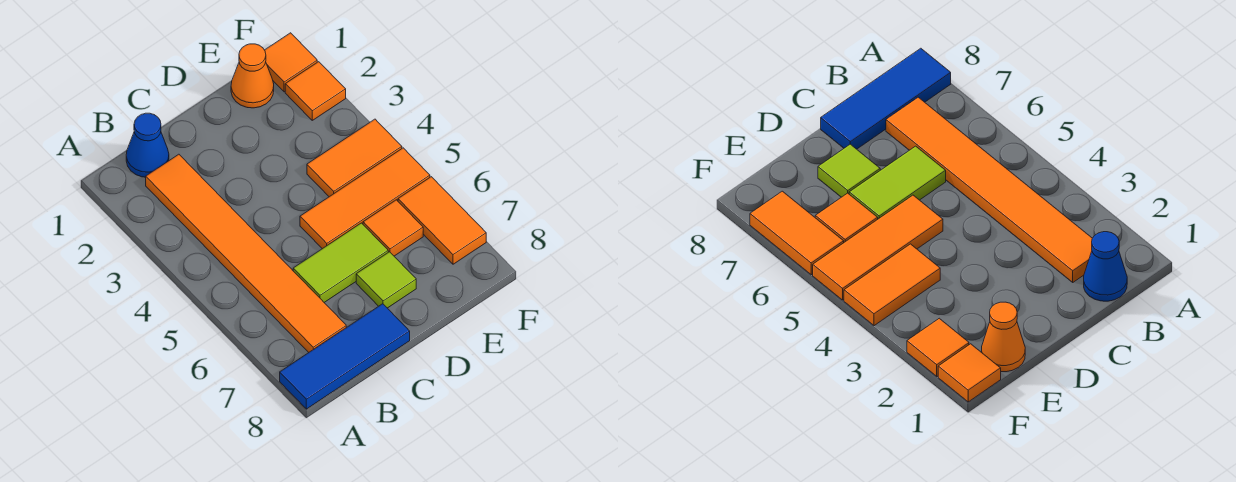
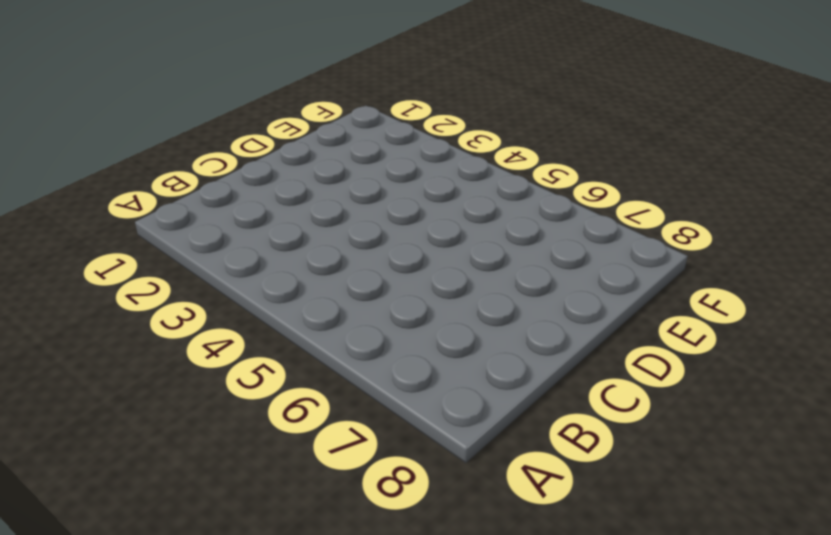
none -> blue 1x3 tile [280,304,410,409]
none -> blue 1x1 cone [126,113,169,177]
none -> orange 1x6 tile [146,154,346,352]

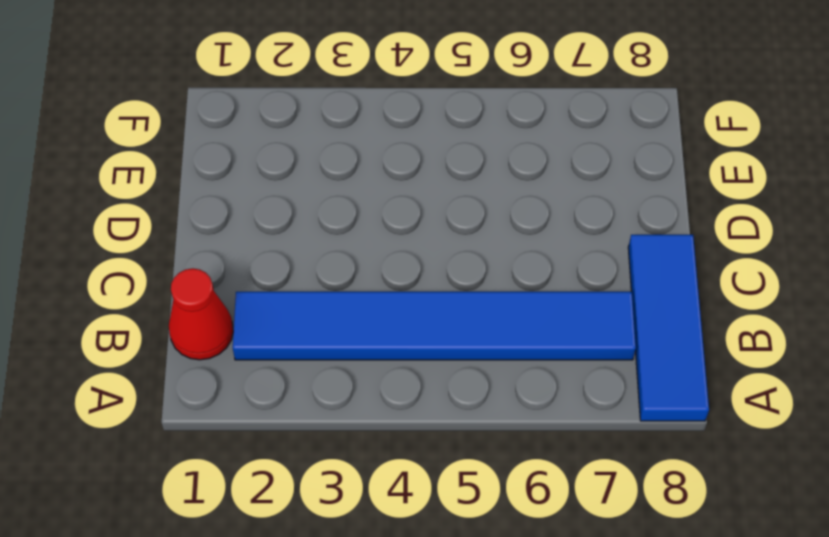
red 1x1 cone [169,268,233,360] -> blue 1x1 cone [126,113,169,177]
blue 1x6 tile [233,292,636,360] -> orange 1x6 tile [146,154,346,352]
none -> lime 1x2 tile [293,223,388,302]
none -> orange 1x3 tile [300,148,430,249]
none -> lime 1x1 tile [356,252,416,308]

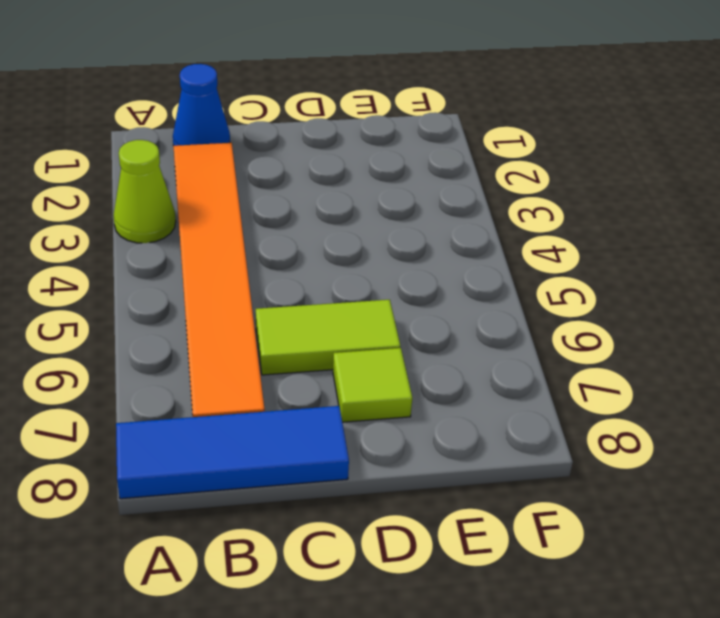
lime 1x1 cone [113,140,176,243] -> none
none -> orange 1x3 tile [300,148,430,249]
none -> orange 1x1 cone [231,44,274,108]
none -> orange 1x2 tile [307,119,402,197]

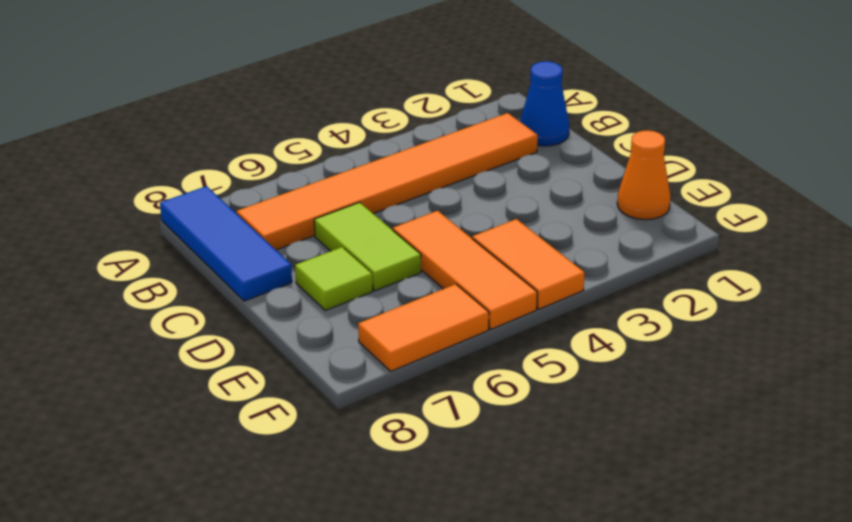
none -> orange 1x1 tile [363,200,423,256]
none -> orange 1x1 tile [265,33,317,92]
none -> orange 1x1 tile [285,62,346,120]

